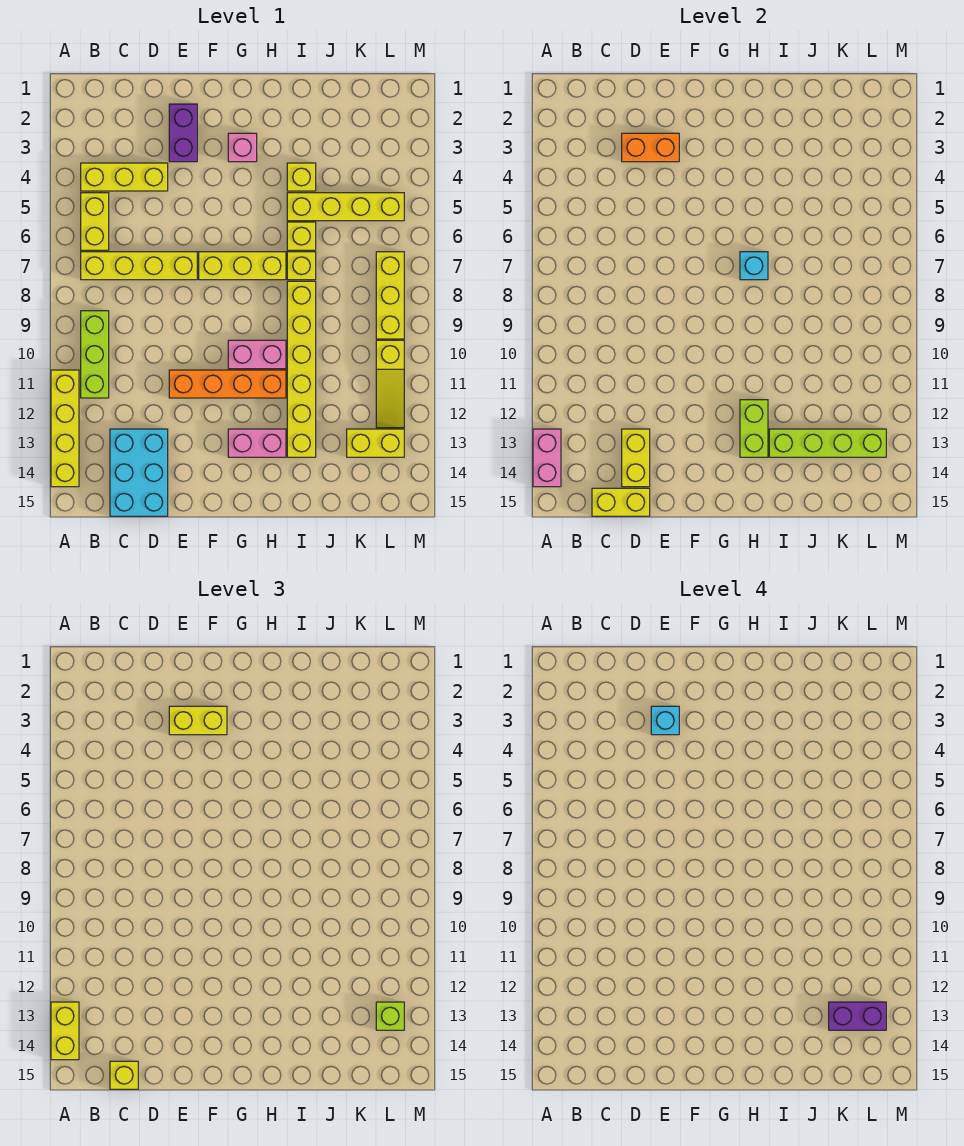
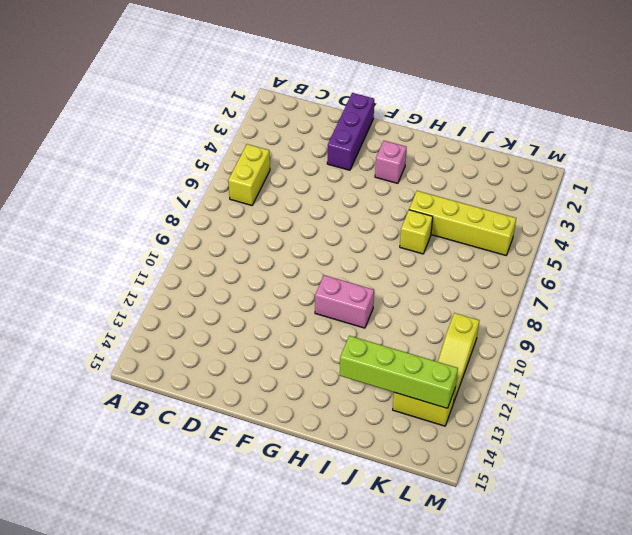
purple 1x3 brick [327,93,374,170] -> purple 1x2 brick [169,104,197,162]
none -> yellow 1x4 brick [51,370,79,487]
none -> yellow 1x3 brick [81,163,168,191]
none -> yellow 1x4 brick [81,252,197,280]
none -> lime 1x3 brick [81,311,109,398]

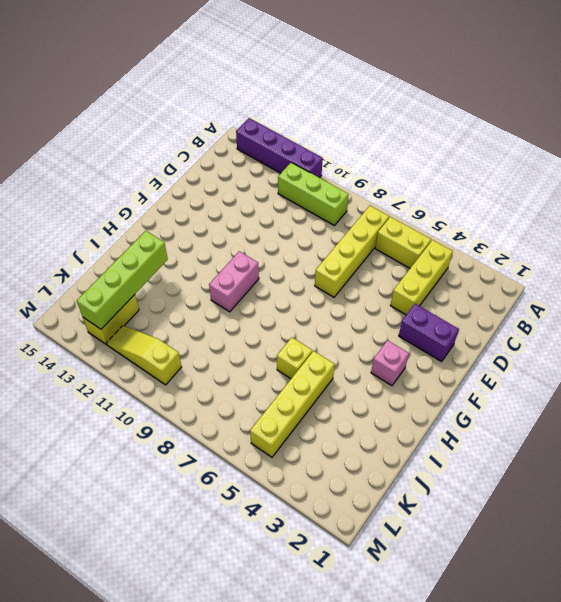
purple 1x4 brick [236,118,323,178] -> yellow 1x4 brick [51,370,79,487]
none -> cyan 2x3 brick [110,429,168,516]
none -> orange 1x4 brick [169,370,286,398]
none -> yellow 1x3 brick [199,252,286,280]
none -> pink 1x2 brick [228,429,286,457]

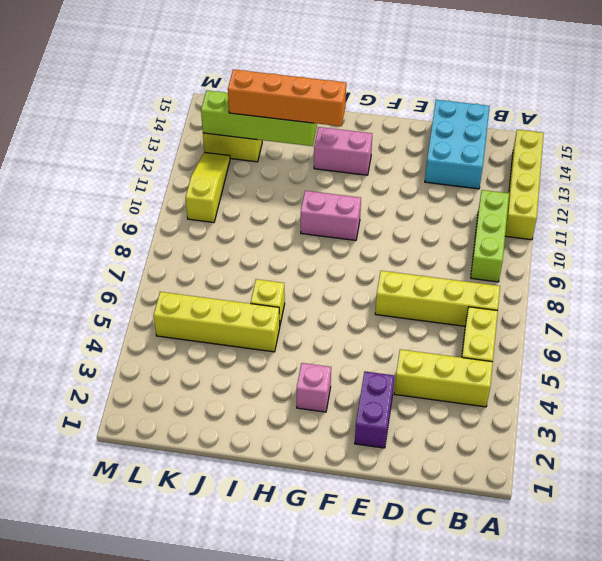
orange 1x4 brick [228,69,346,126] -> orange 1x4 brick moved to [169,370,286,398]
none -> yellow 1x3 brick [199,252,286,280]
none -> yellow 1x1 brick [287,163,316,191]
none -> yellow 1x1 brick [287,252,316,280]
none -> yellow 1x6 brick [287,281,316,457]

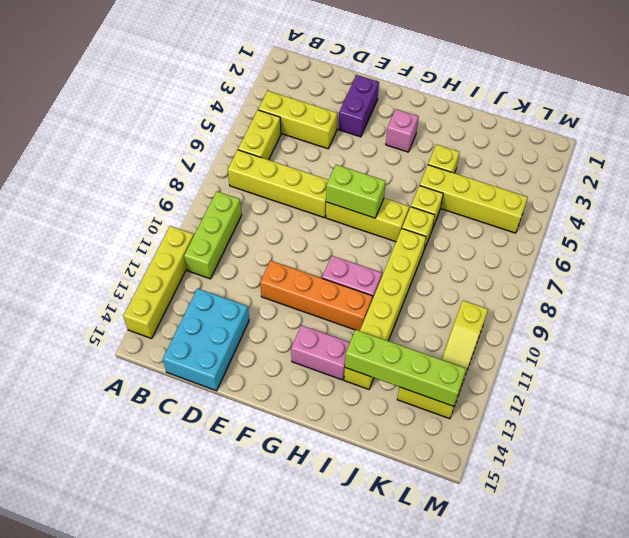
lime 1x2 brick [326,165,386,218] -> lime 1x2 brick turned to [740,400,768,457]
none -> yellow 1x3 brick [376,252,404,339]
none -> pink 1x2 brick [533,429,561,487]
none -> yellow 1x2 brick [592,488,650,516]
none -> orange 1x2 brick [622,133,679,162]

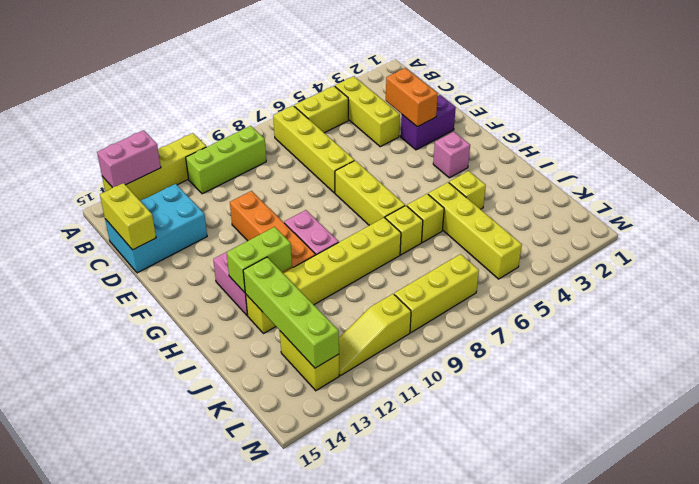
none -> yellow 1x2 brick [622,429,650,487]
none -> cyan 1x1 brick [740,252,768,280]
none -> yellow 1x2 brick [51,1002,79,1060]
none -> yellow 1x1 brick [110,1061,138,1089]

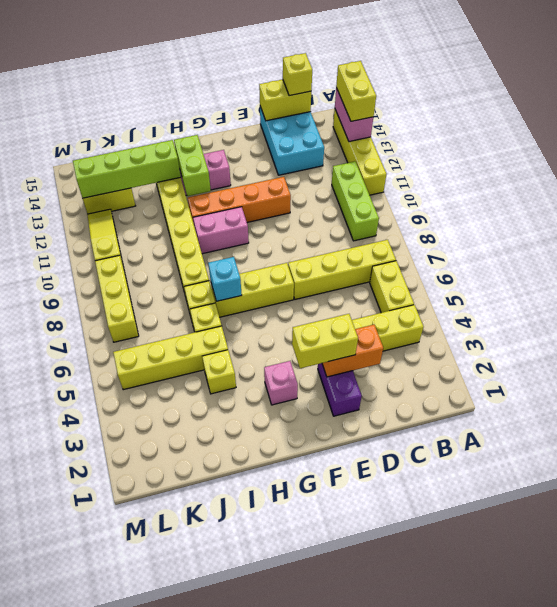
none -> yellow 1x2 brick [622,429,650,487]
none -> lime 1x1 brick [376,1002,404,1030]
none -> cyan 1x1 brick [651,706,679,735]
none -> purple 1x2 brick [829,1002,886,1030]

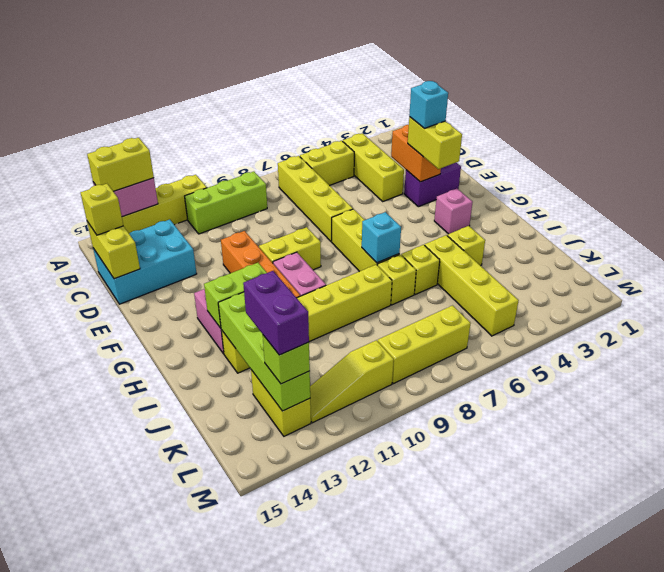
yellow 1x2 brick [259,227,321,270] -> yellow 1x2 brick moved to [622,429,650,487]

